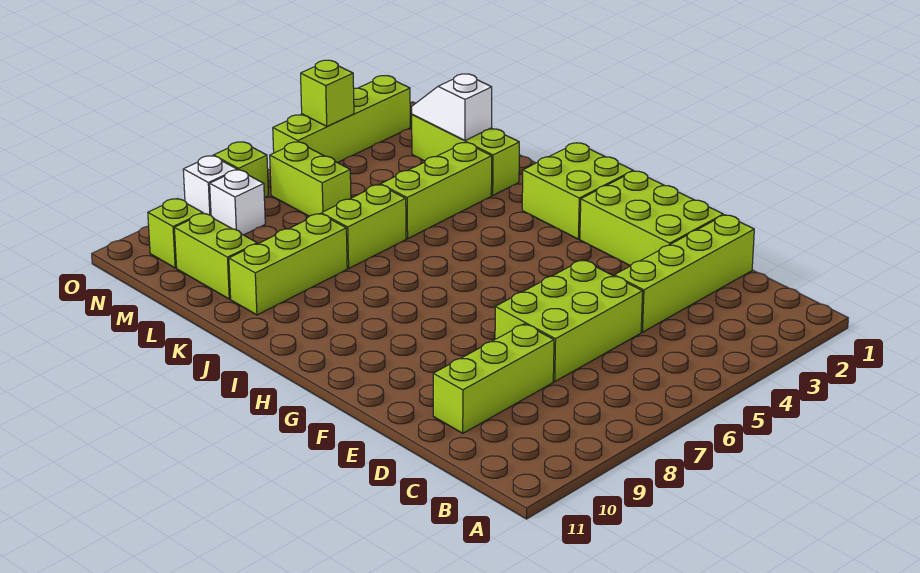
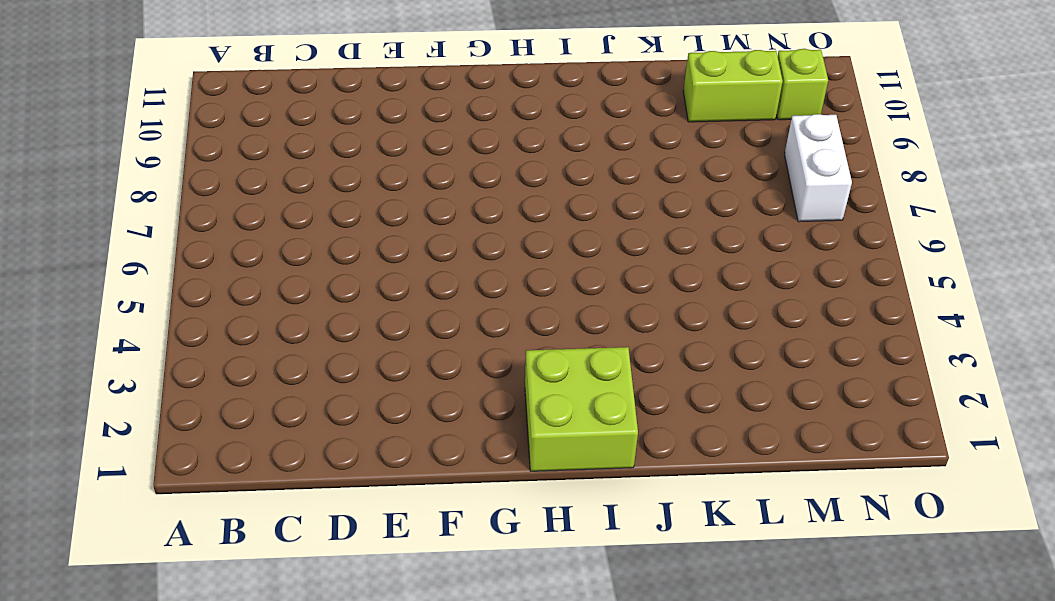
white 1x2 brick [785,114,852,222] -> white 1x1 brick [210,170,265,235]
none -> lime 1x4 brick [614,215,754,332]
none -> lime 2x3 brick [495,260,643,381]
none -> lime 1x3 brick [433,324,554,433]

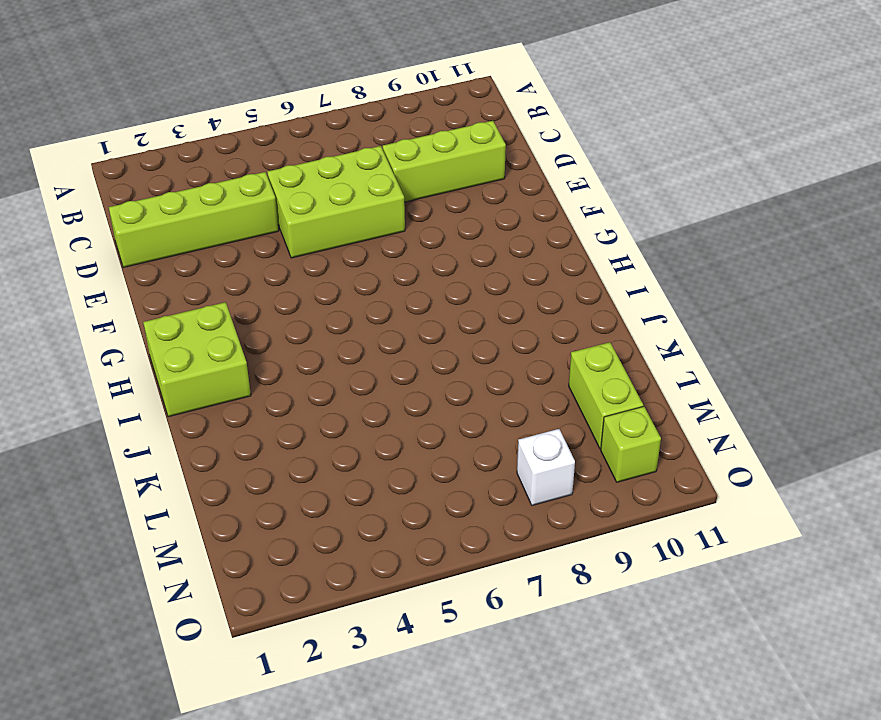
none -> lime 2x3 brick [580,171,723,266]
none -> lime 1x3 brick [412,114,519,195]
none -> lime 1x3 brick [381,143,492,239]

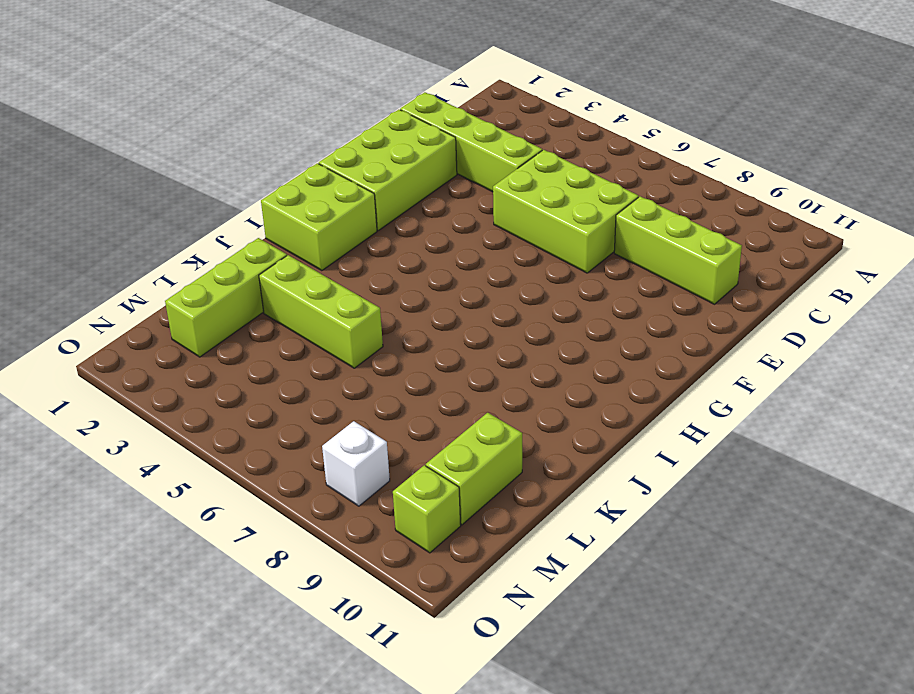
none -> lime 1x2 brick [321,185,406,268]
none -> lime 1x3 brick [229,214,347,315]
none -> lime 1x2 brick [270,142,351,216]

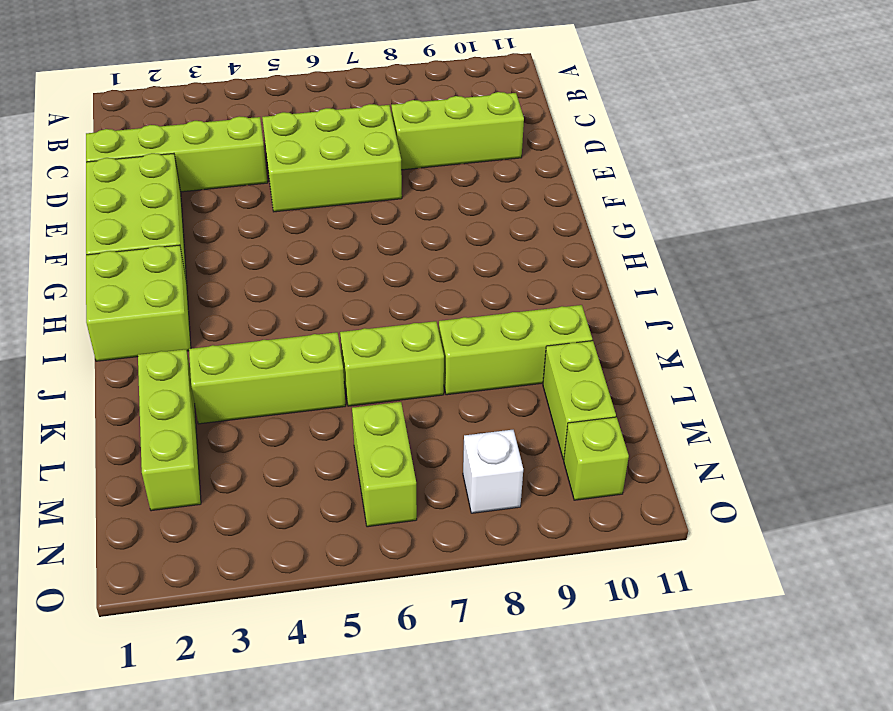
none -> lime 1x4 brick [273,76,410,163]
none -> lime 1x1 brick [214,142,268,198]
none -> white 1x1 brick [183,156,237,215]

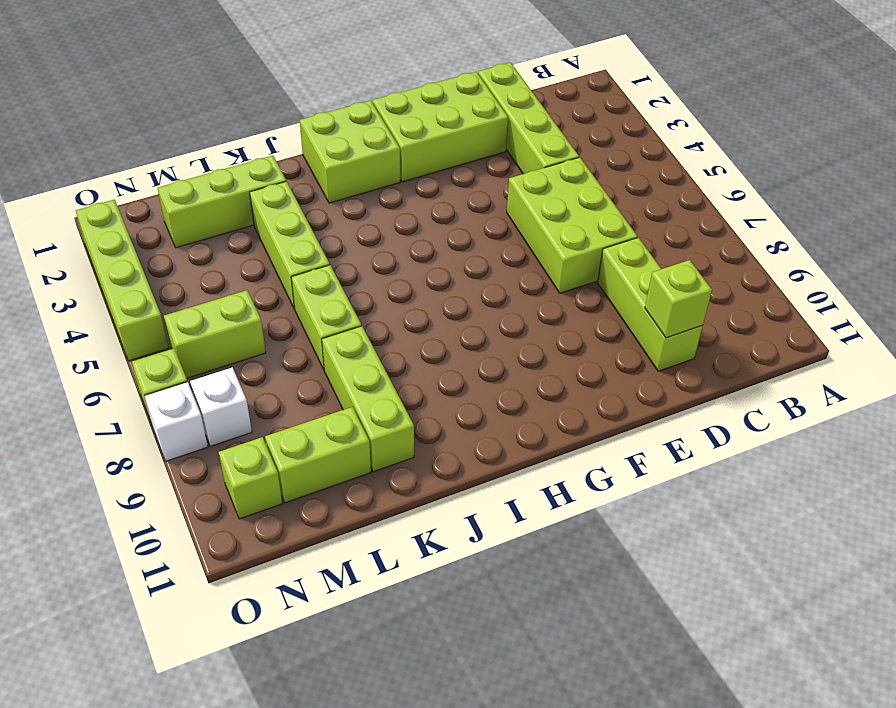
lime 1x1 brick [645,260,712,338] -> lime 1x1 brick moved to [301,60,354,126]
none -> white 1x2 slope [412,74,492,141]

